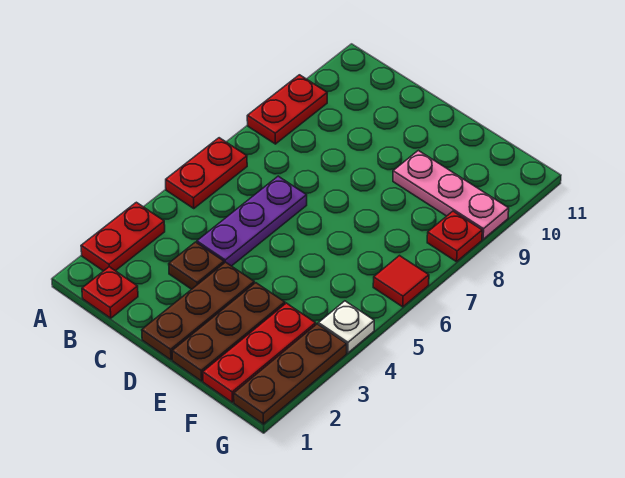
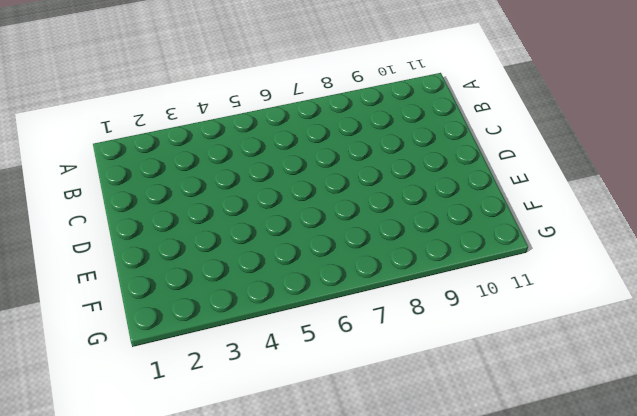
none -> red 1x2 plate [81,202,165,271]
none -> red 1x2 plate [166,138,247,209]
none -> red 1x2 plate [247,75,327,144]

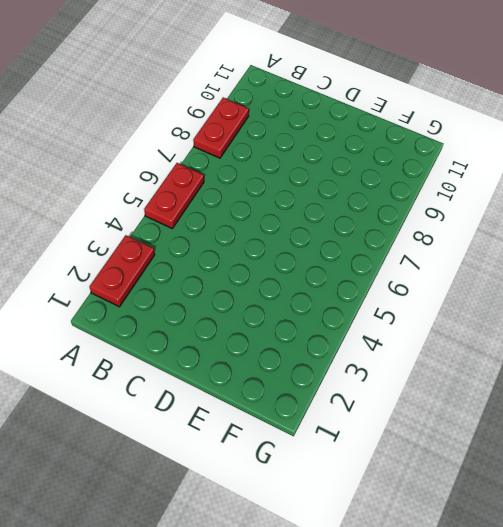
none -> red 1x1 plate [82,267,138,318]
none -> brown 1x1 plate [169,242,224,289]
none -> purple 1x3 plate [197,176,307,266]

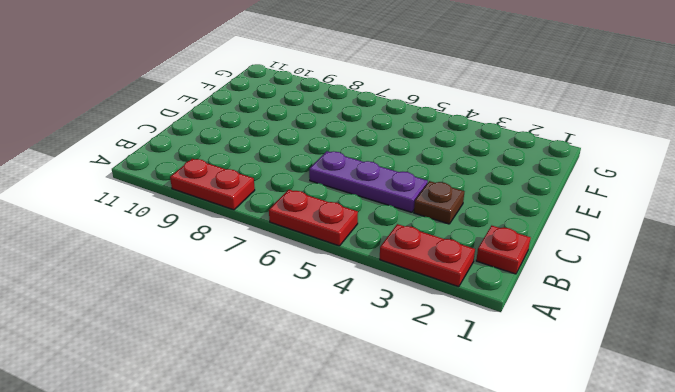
none -> brown 1x3 plate [142,262,254,360]
none -> brown 1x3 plate [172,283,285,381]
none -> pink 1x3 plate [393,150,509,239]

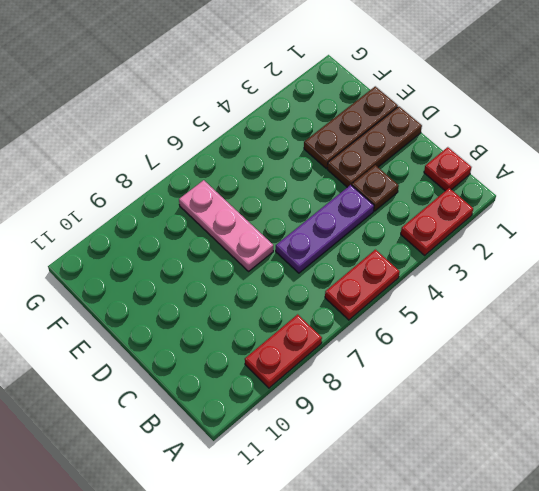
pink 1x3 plate [179,180,273,271] -> pink 1x3 plate moved to [393,150,509,239]
none -> red 1x3 plate [203,303,316,402]
none -> brown 1x3 plate [234,324,347,424]
none -> white 1x1 plate [318,301,374,353]

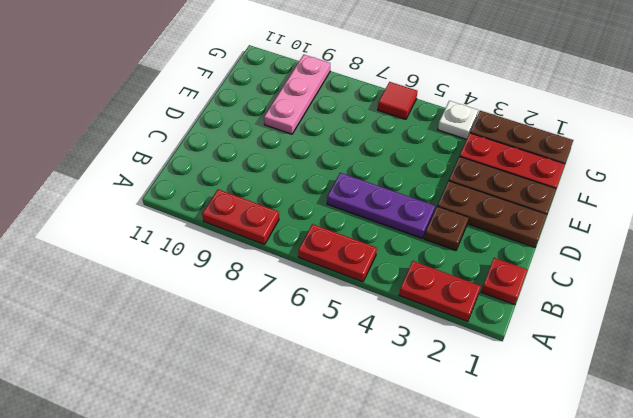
none -> red 1x1 plate [427,211,482,262]

